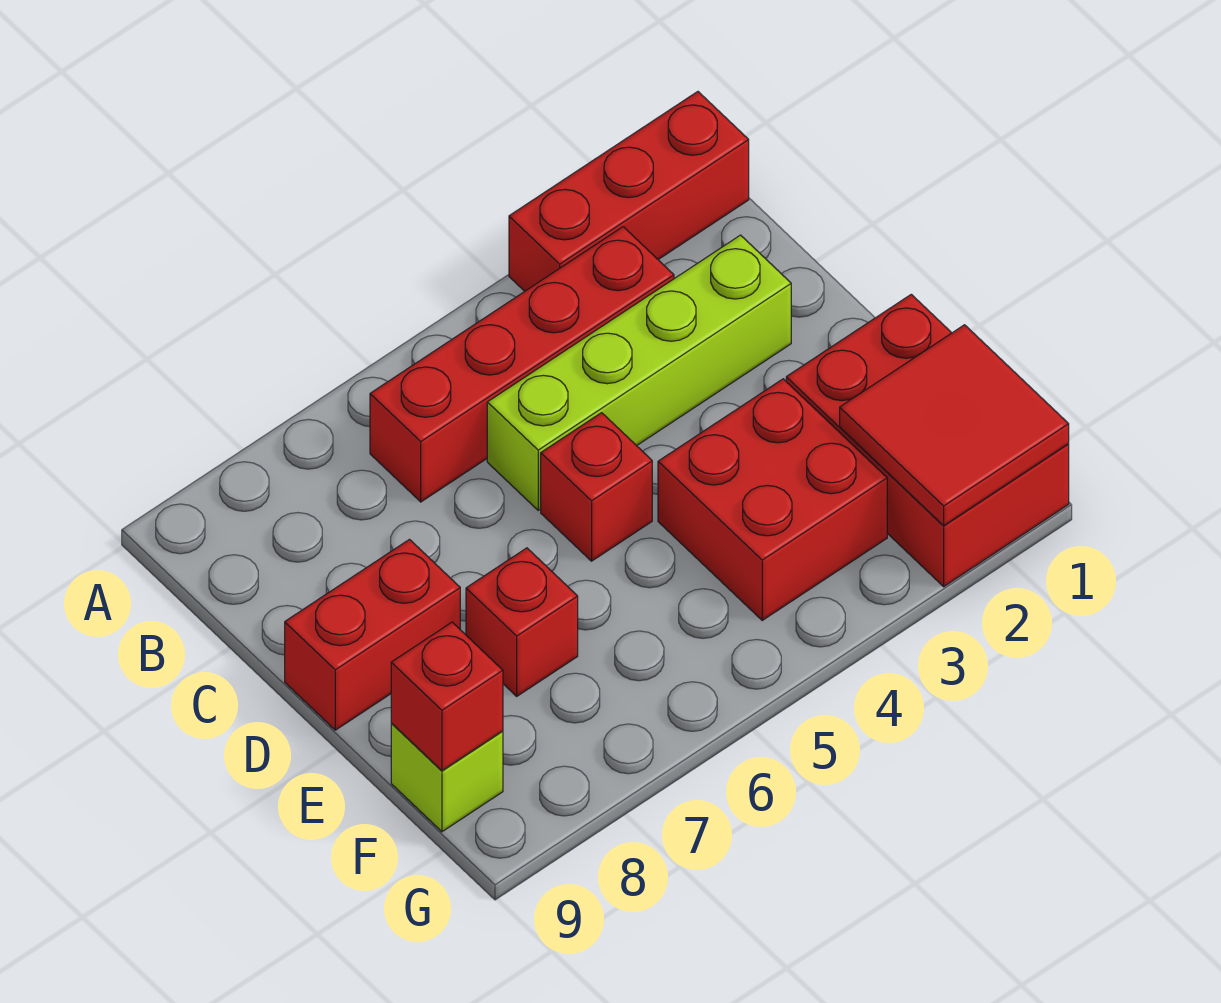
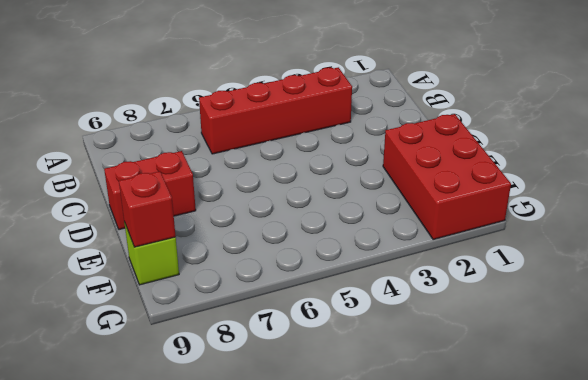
none -> red 1x3 brick [509,92,749,291]
none -> lime 1x4 brick [487,235,791,510]

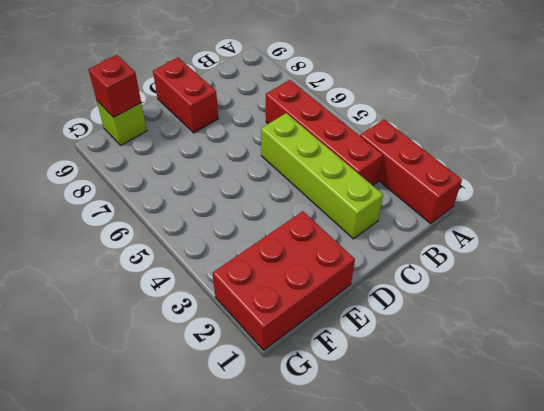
none -> red 1x1 brick [541,413,652,561]
none -> red 2x2 brick [658,379,887,620]

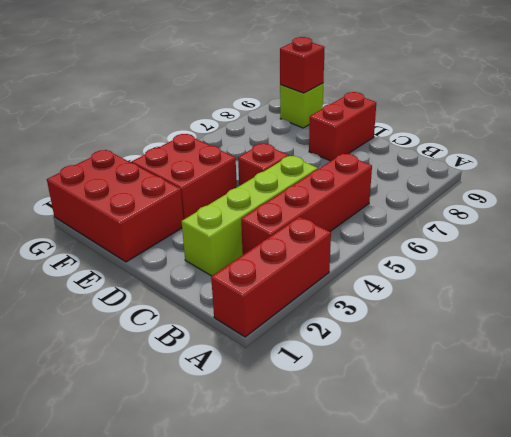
none -> red 1x1 brick [466,548,578,696]
none -> red 2x2 tile [840,325,1069,525]

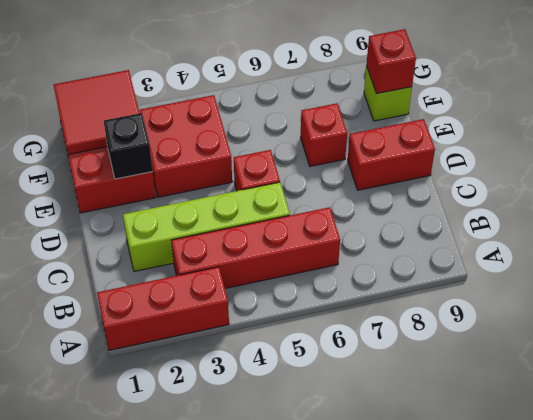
black 1x1 brick [104,113,153,179] -> none

